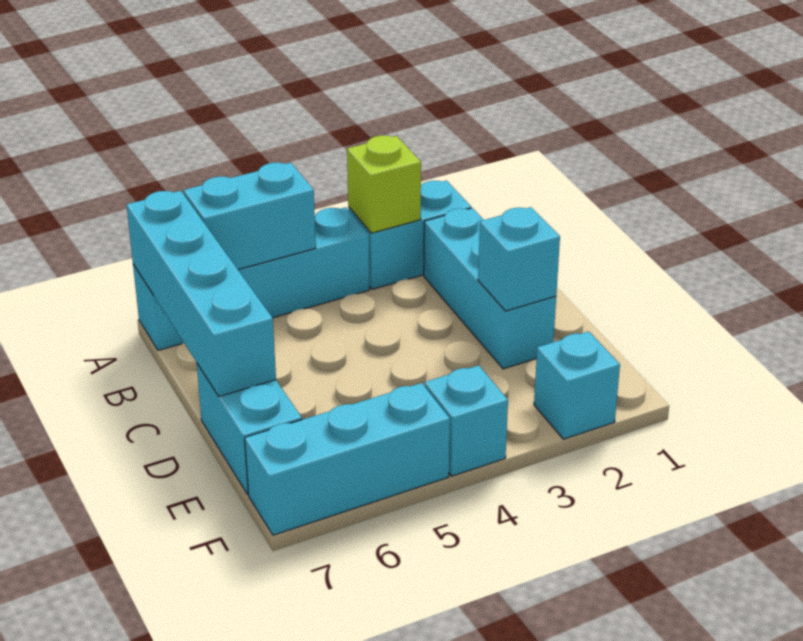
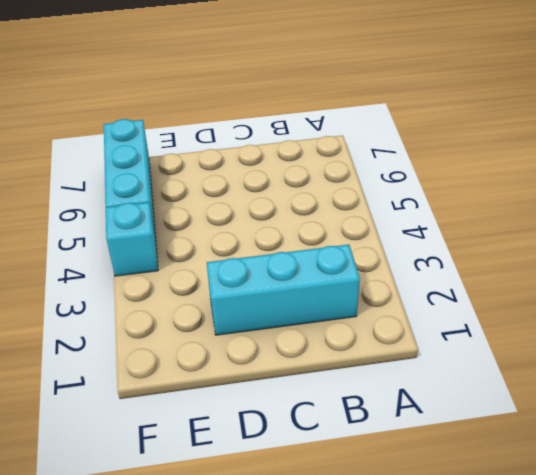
none -> cyan 1x2 brick [348,181,471,289]
none -> cyan 1x4 brick [133,207,369,350]

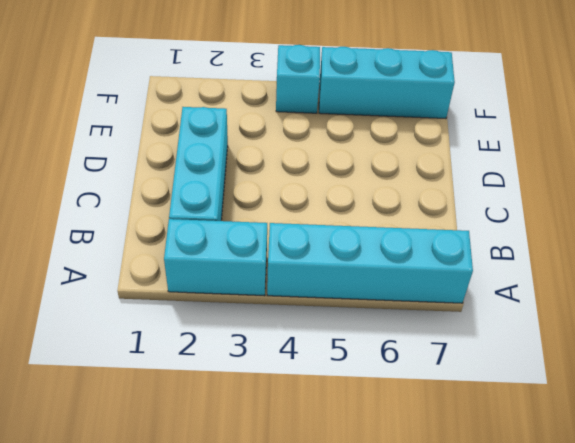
none -> cyan 1x2 brick [197,364,302,494]
none -> cyan 1x1 brick [534,331,620,439]

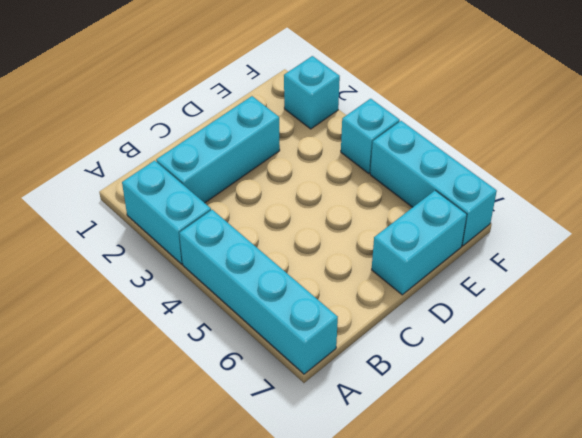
none -> lime 1x1 brick [347,135,421,233]
none -> cyan 1x2 brick [184,163,316,270]

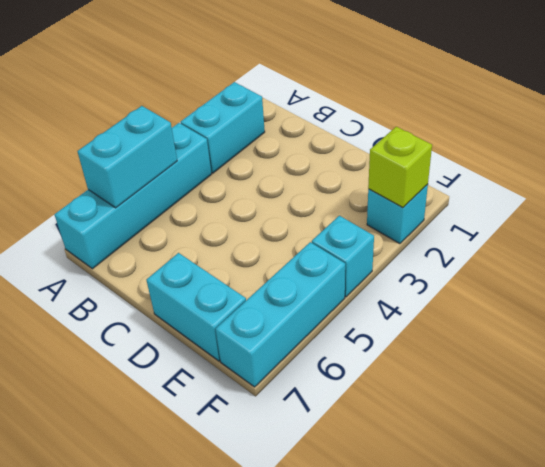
lime 1x1 brick [368,127,432,208] -> lime 1x1 brick moved to [347,135,421,233]
none -> cyan 1x3 brick [424,208,556,369]
none -> cyan 1x4 brick [127,191,276,397]

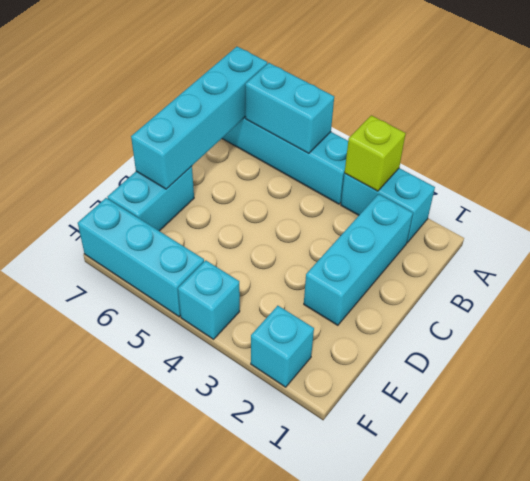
none -> cyan 1x1 brick [478,207,560,311]

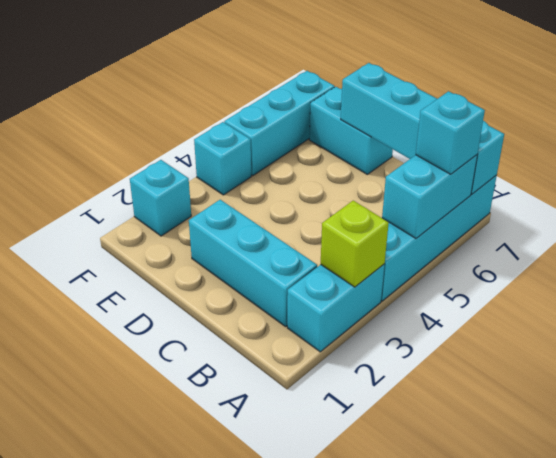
cyan 1x1 brick [416,91,485,174] -> cyan 1x1 brick moved to [478,207,560,311]

